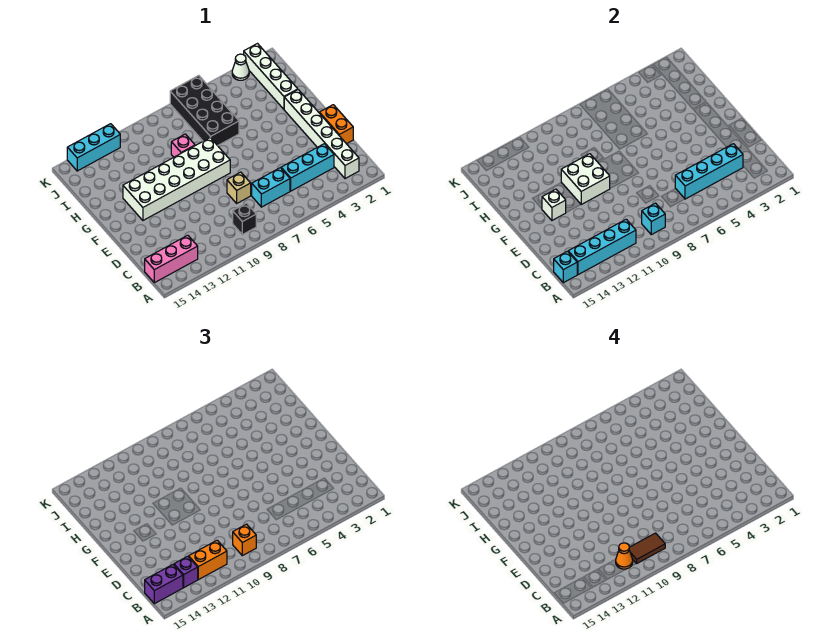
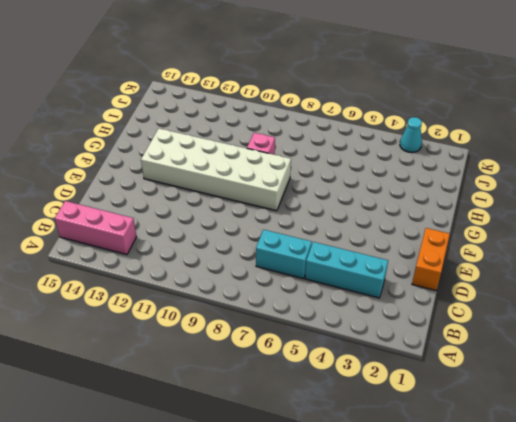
cyan 1x1 cone [400,117,422,153] -> white 1x1 cone [232,54,249,80]
none -> white 1x6 brick [284,90,359,179]
none -> black 1x1 brick [233,203,256,235]
none -> tan 1x1 brick [227,172,251,203]

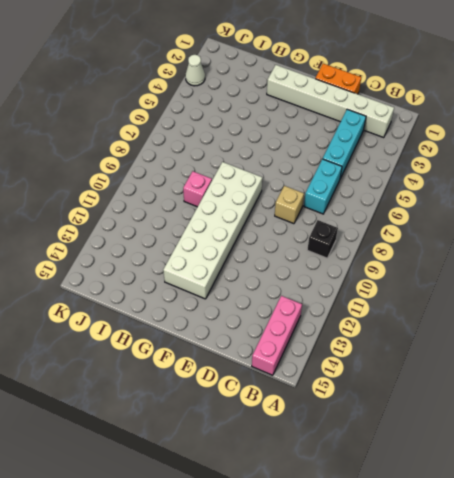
none -> white 1x4 brick [244,44,298,109]
none -> black 2x4 brick [170,76,239,146]
none -> cyan 1x3 brick [67,124,120,171]

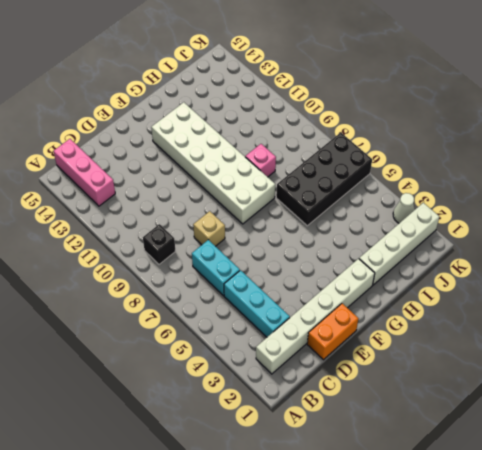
none -> cyan 1x3 brick [67,124,120,171]
none -> cyan 1x1 brick [642,203,665,235]
none -> cyan 1x4 brick [568,219,636,275]

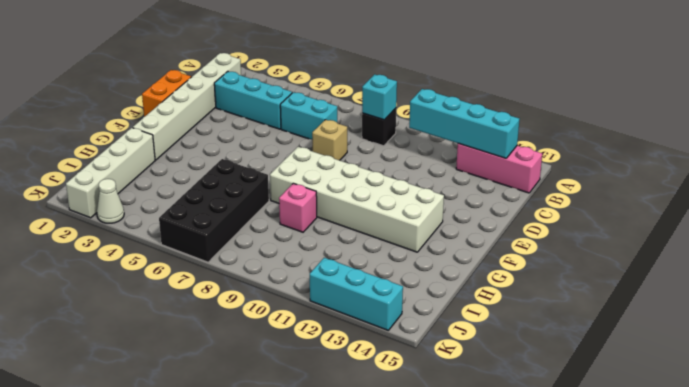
none -> cyan 1x1 brick [554,251,577,283]
none -> cyan 1x4 brick [675,144,743,199]
none -> white 2x2 brick [561,154,610,204]

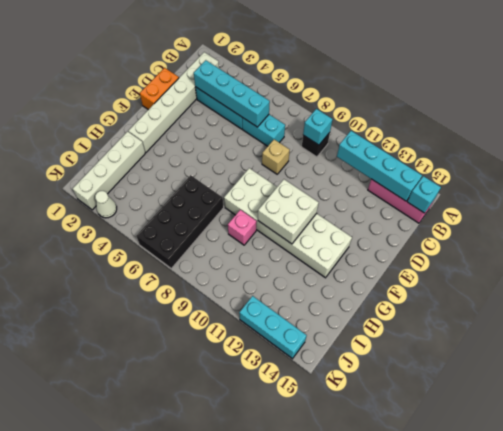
none -> white 1x1 brick [542,189,566,220]
none -> orange 1x1 brick [233,524,256,556]
none -> orange 1x2 brick [189,540,227,580]

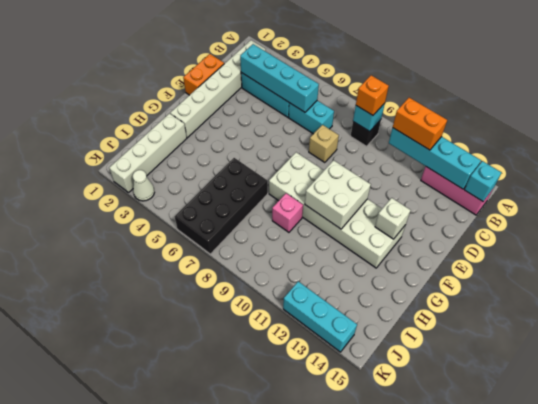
none -> purple 1x1 brick [174,556,198,588]
none -> purple 1x2 brick [145,565,183,604]
none -> brown 1x2 tile [629,533,665,563]

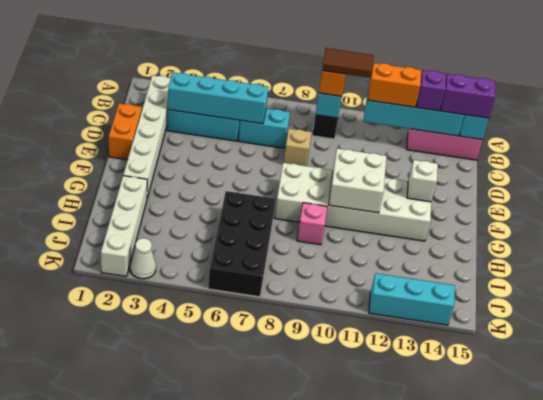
none -> orange 1x1 cone [616,543,633,569]

